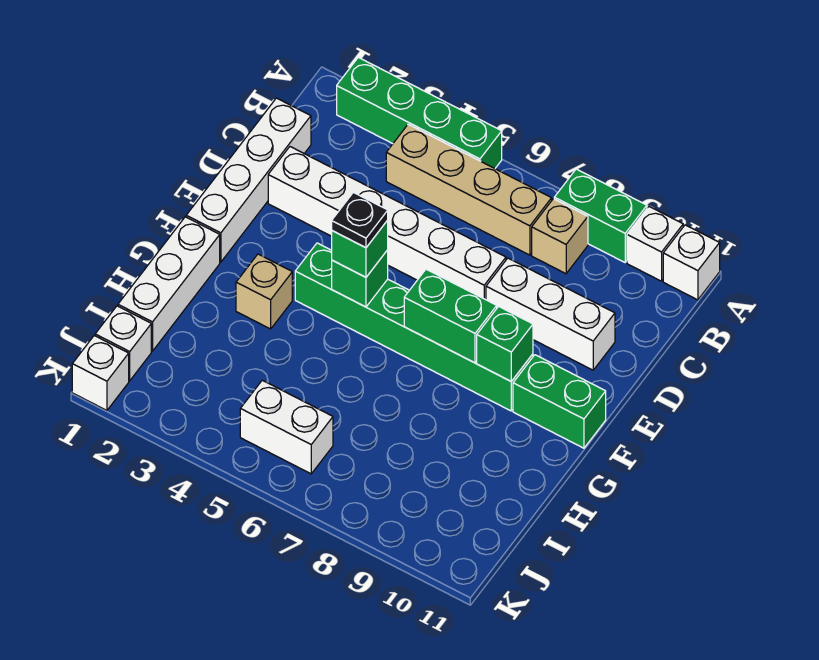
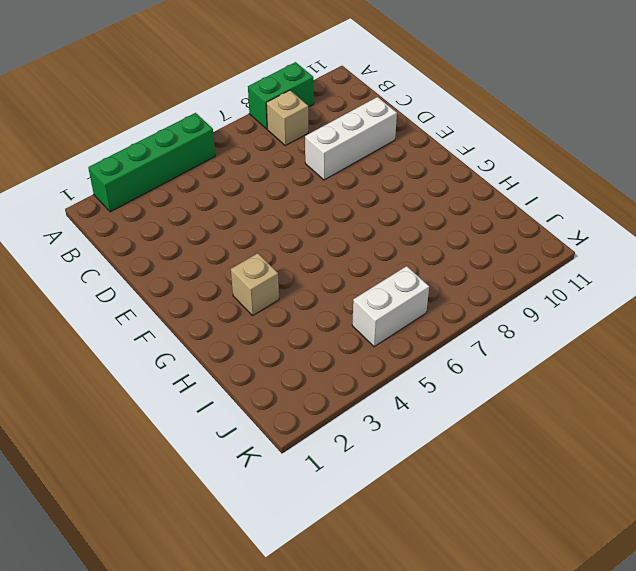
none -> white 1x1 brick [627,207,683,281]
none -> white 1x1 brick [663,225,720,300]
none -> tan 1x4 brick [386,124,552,255]

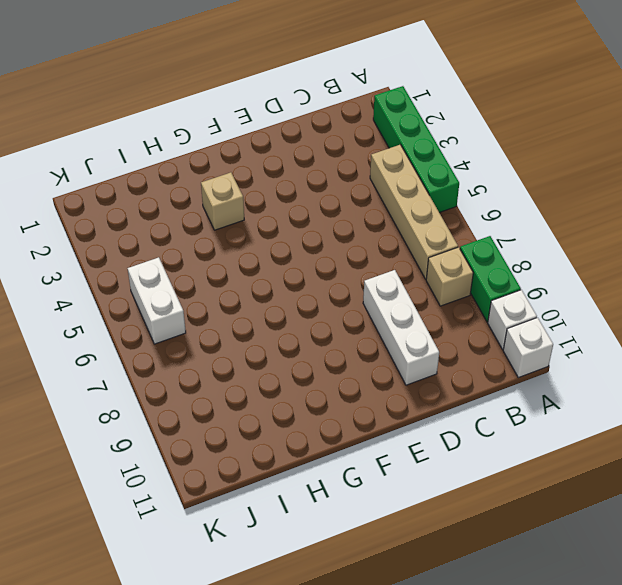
none -> white 1x4 brick [186,98,311,262]
none -> white 1x6 brick [268,147,506,300]
none -> green 1x6 brick [295,243,533,411]

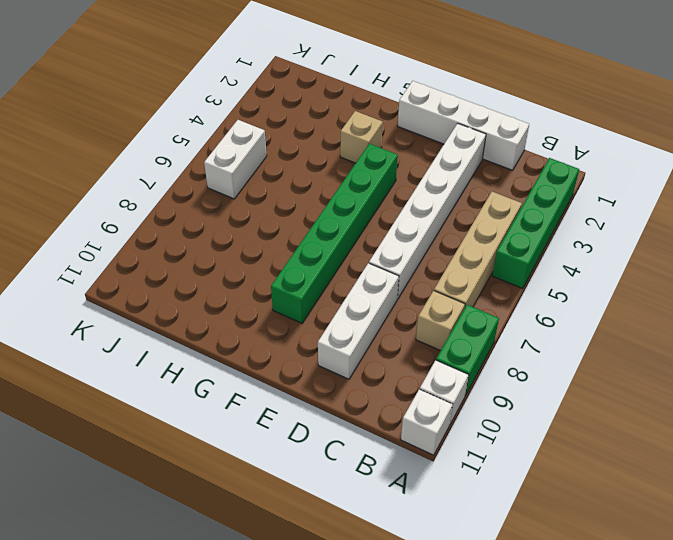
none -> green 1x2 brick [513,355,606,448]
none -> white 1x3 brick [118,217,220,351]
none -> white 1x1 brick [95,306,151,381]

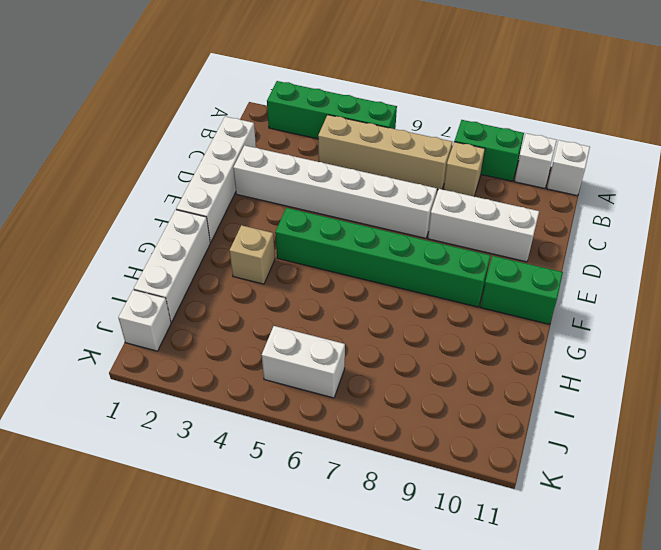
none -> white 1x1 brick [72,336,129,410]
none -> green 1x1 brick [332,250,388,307]
none -> green 1x2 brick [404,269,497,363]

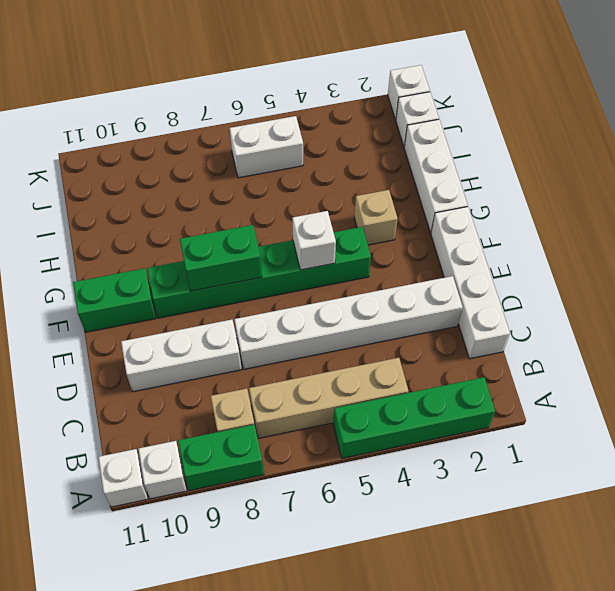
white 1x1 brick [293,211,336,270] -> green 1x1 brick [332,250,388,307]
none -> green 1x1 brick [477,306,533,381]
none -> green 1x1 brick [332,220,388,277]
none -> black 1x1 plate [332,192,388,248]

